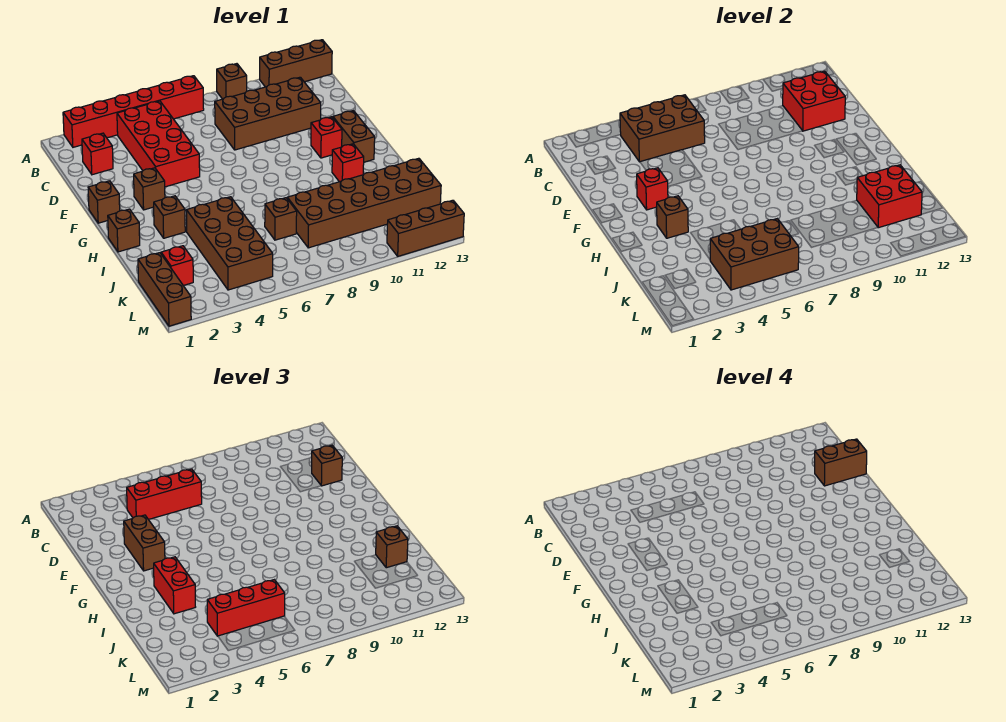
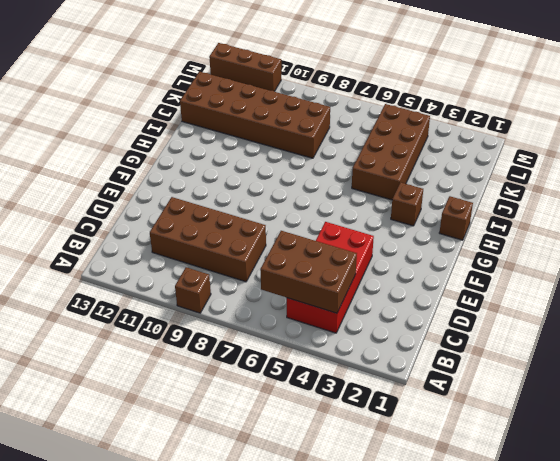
none -> red 1x6 brick [63,76,204,147]
none -> brown 1x3 brick [260,40,332,87]
none -> red 1x1 brick [82,133,113,175]
none -> brown 1x1 brick [88,181,120,223]

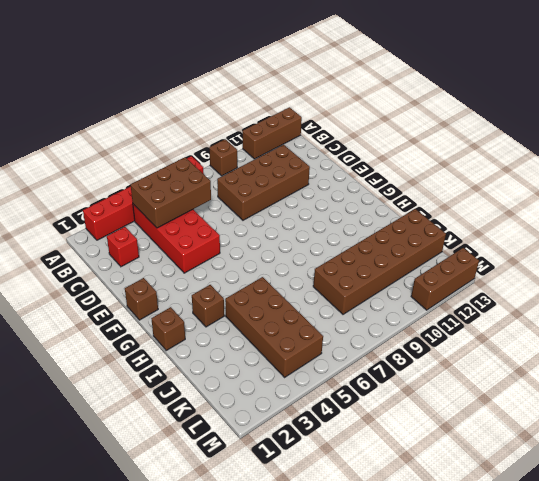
none -> brown 1x1 brick [134,168,165,210]
none -> red 1x1 brick [311,117,342,158]
none -> brown 1x2 brick [333,111,375,162]
none -> red 1x1 brick [332,144,364,182]

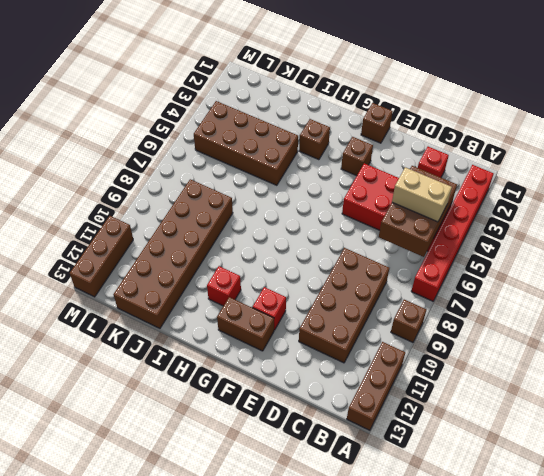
tan 1x2 brick [392,167,452,222] -> red 1x3 brick [127,469,202,520]
none -> brown 1x1 brick [108,209,140,252]
none -> brown 1x1 brick [265,198,297,240]
none -> brown 1x3 brick [138,253,191,326]
none -> red 1x1 brick [161,246,193,286]

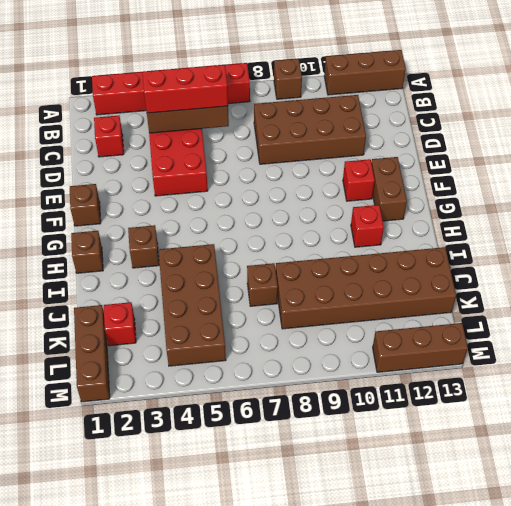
none -> brown 1x1 brick [134,168,165,210]
none -> red 2x2 brick [783,71,845,131]
none -> red 1x1 brick [637,168,668,210]
none -> brown 1x1 brick [657,196,688,238]

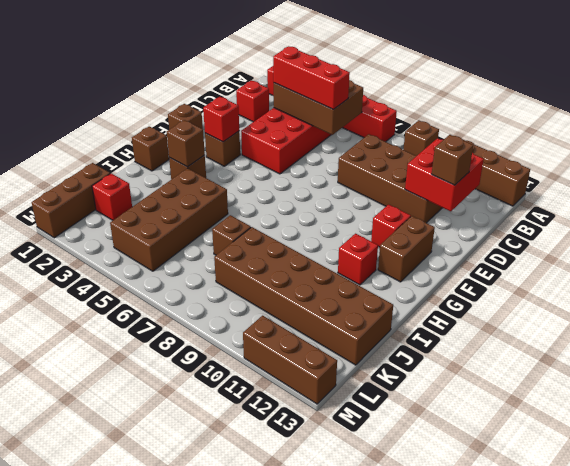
none -> red 2x2 brick [857,165,922,228]
none -> brown 2x3 brick [710,219,799,290]
none -> brown 1x2 brick [124,515,165,571]
none -> red 1x2 brick [154,557,195,614]

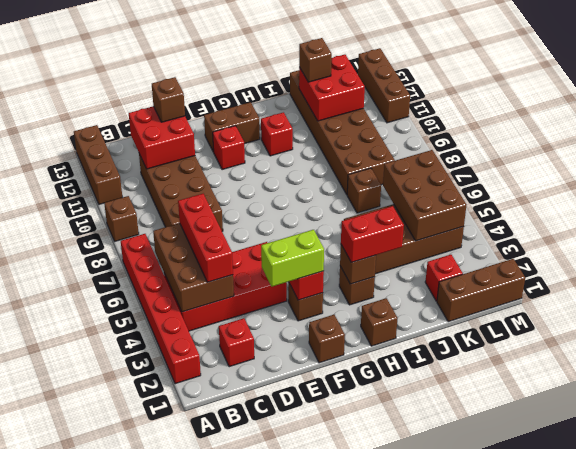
lime 1x2 brick [261,230,324,287] -> brown 1x2 brick [124,515,165,571]
none -> red 1x3 brick [207,580,285,636]
none -> brown 1x2 brick [815,439,867,486]

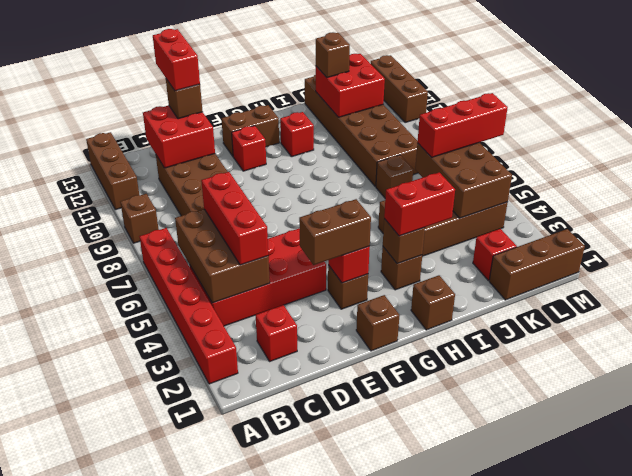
red 1x2 brick [153,29,200,91] -> brown 1x2 brick [815,439,867,486]
red 1x3 brick [417,93,508,157] -> red 1x3 brick turned to [207,580,285,636]

